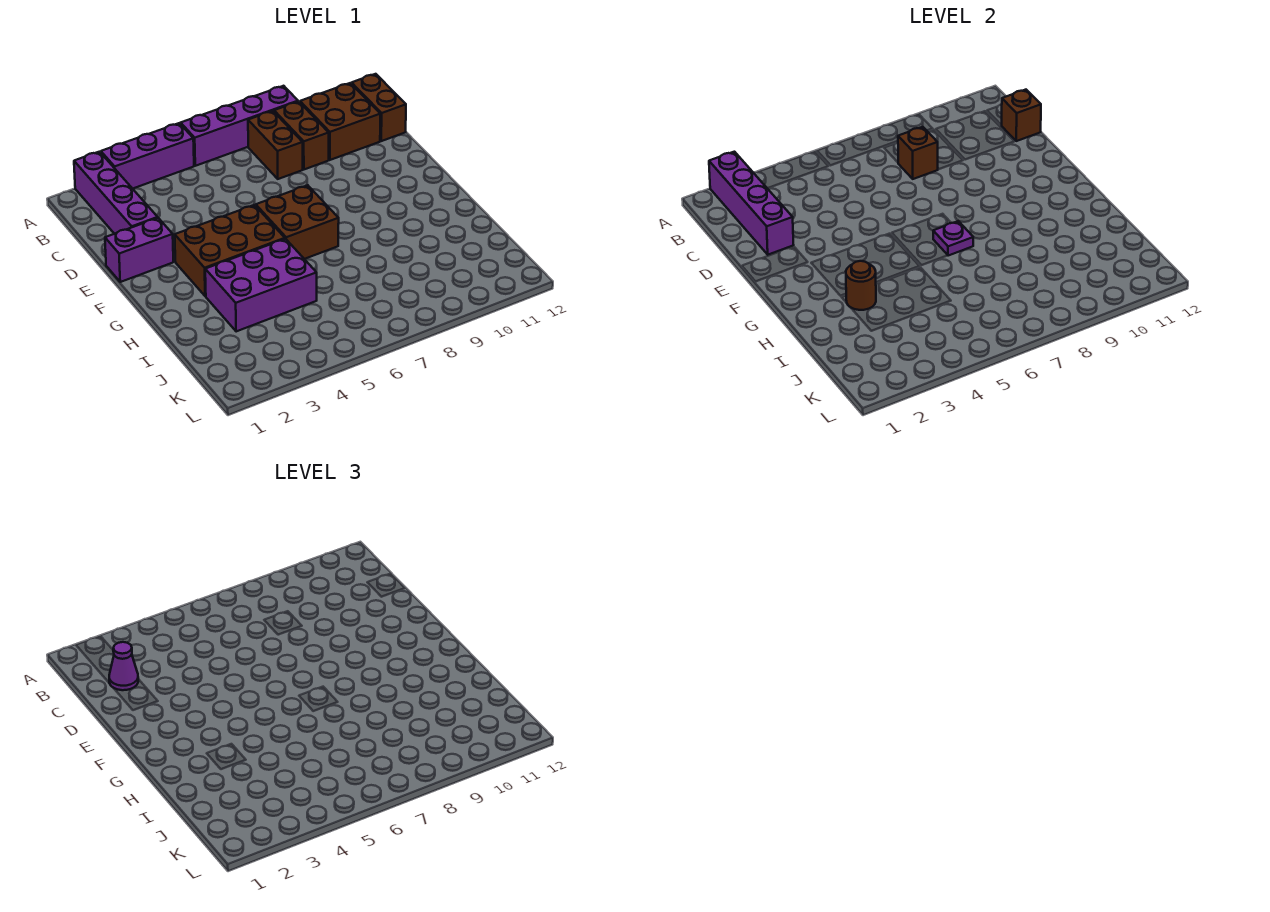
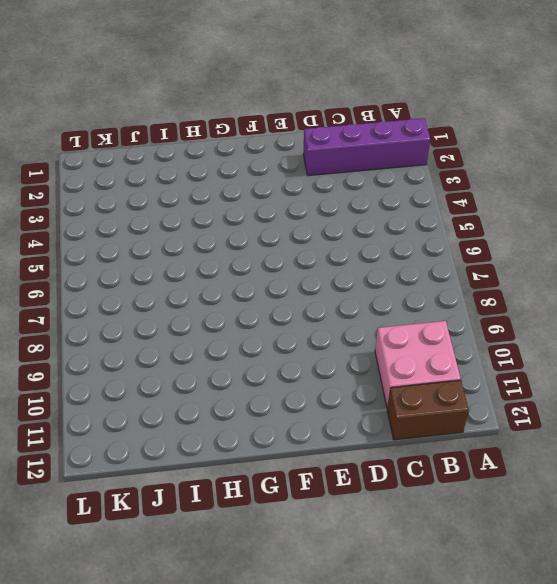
pink 2x2 brick [375,321,461,409] -> brown 2x2 brick [300,83,380,160]
none -> purple 1x3 brick [101,123,194,189]
none -> purple 1x4 brick [181,86,298,166]
none -> brown 1x2 brick [248,111,303,179]

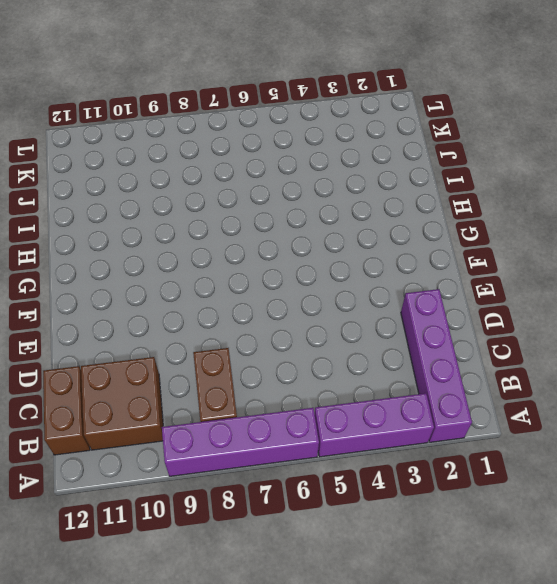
none -> brown 1x2 brick [274,102,329,169]
none -> purple 1x2 brick [105,218,173,282]
none -> brown 2x3 brick [175,205,285,296]

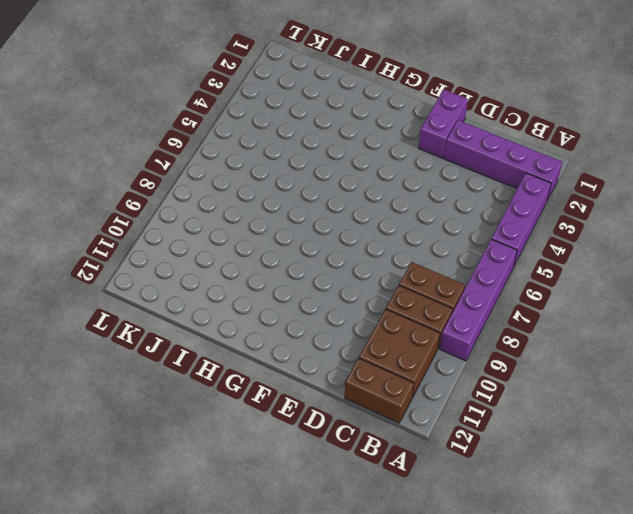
none -> brown 2x3 brick [175,205,285,296]
none -> brown 2x2 brick [256,185,339,259]
none -> purple 2x3 brick [205,239,317,331]

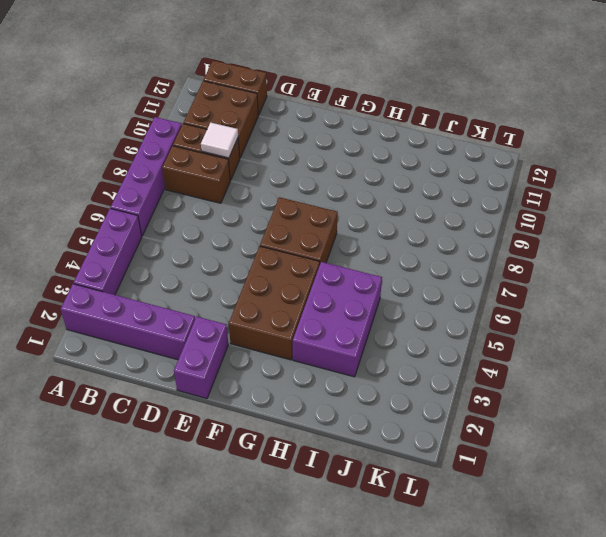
white 1x1 tile [201,123,238,158] -> none
none -> purple 1x4 brick [709,152,793,255]
none -> brown 1x1 brick [898,127,938,179]
none -> brown 1x1 brick [1002,90,1041,141]

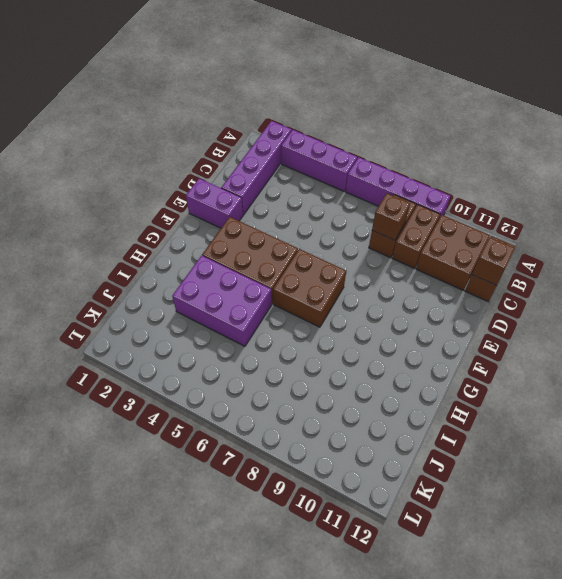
none -> purple 1x4 brick [709,152,793,255]
none -> purple 1x1 plate [933,221,973,256]
none -> brown 1x1 round brick [846,261,876,310]

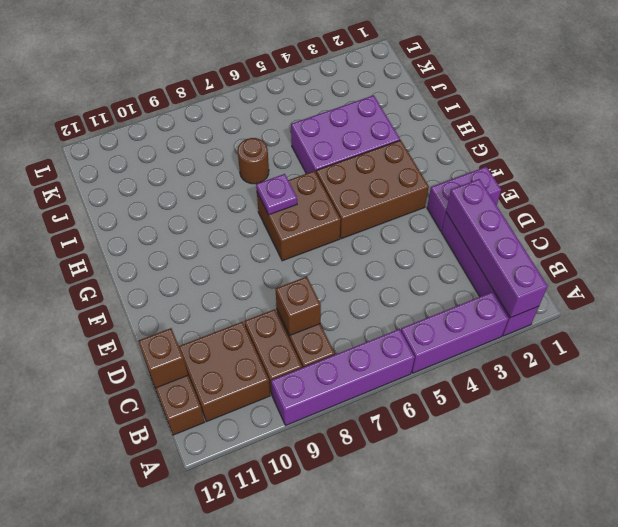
brown 1x1 round brick [238,138,269,184] -> brown 1x1 round brick moved to [846,261,876,310]
none -> purple 1x1 cone [109,642,138,690]

